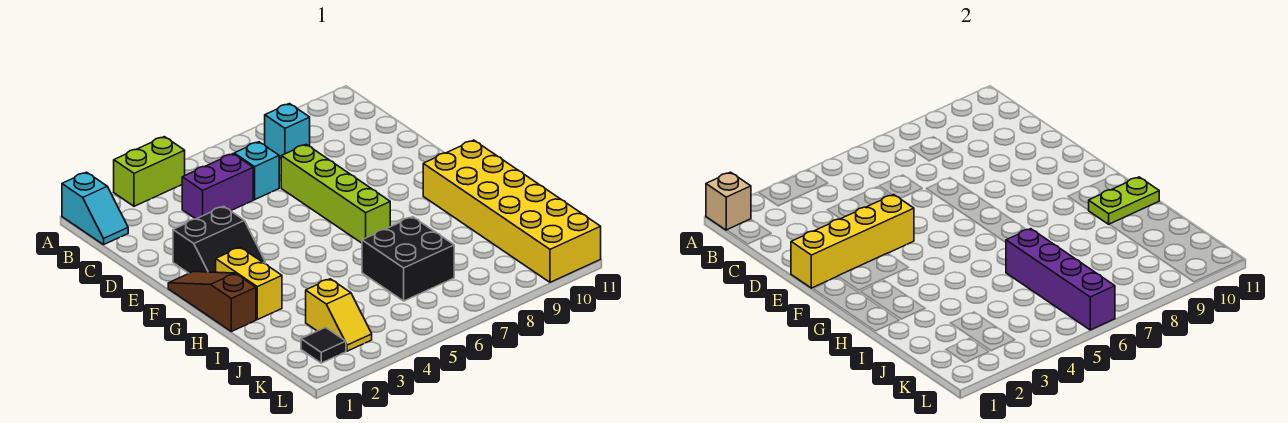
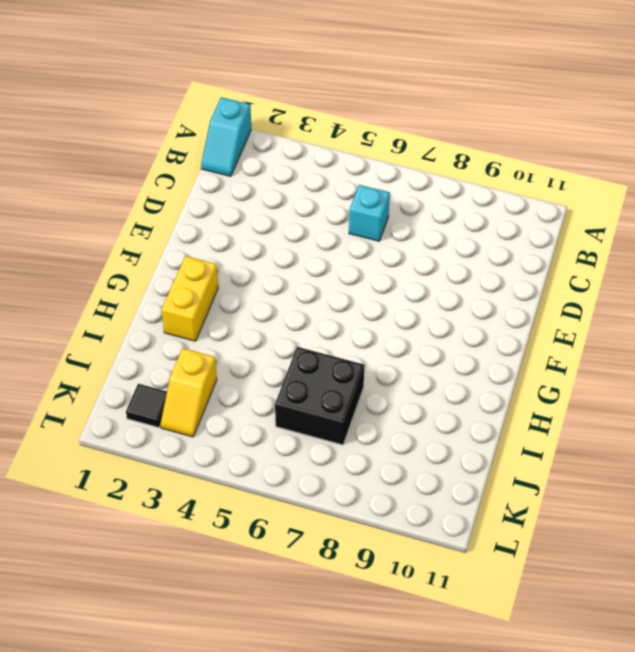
none -> lime 1x2 brick [114,137,185,206]
none -> cyan 1x1 brick [265,104,310,158]
none -> purple 1x2 brick [182,154,253,219]

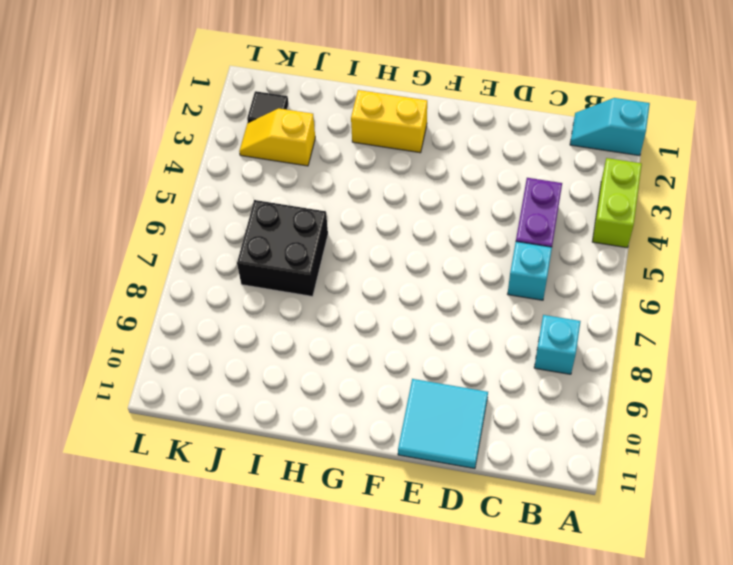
cyan 2x2 tile [398,379,488,469] -> none
none -> lime 1x4 brick [281,144,390,243]
none -> black 2x2 slope [173,206,265,273]
none -> brown 1x3 slope [168,272,256,331]

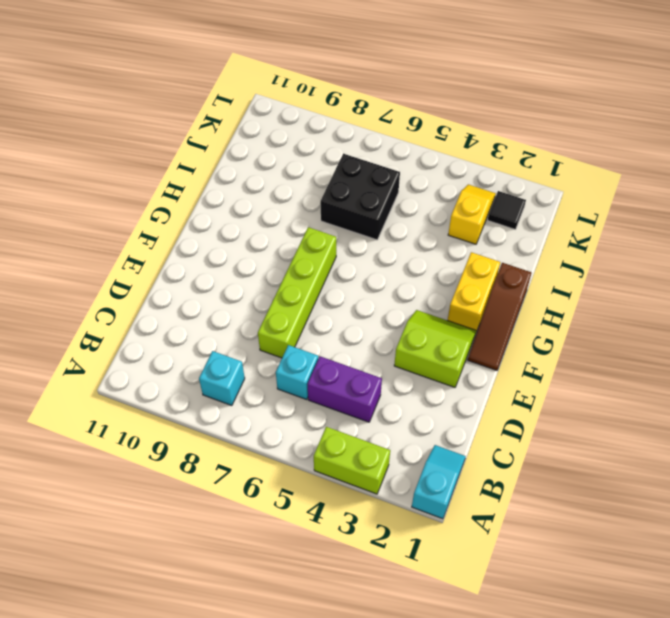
lime 2x2 slope [394,310,476,387] -> black 2x2 slope [173,206,265,273]
none -> yellow 2x6 brick [423,140,601,282]
none -> tan 1x1 brick [706,172,751,230]
none -> yellow 1x4 brick [791,195,914,288]

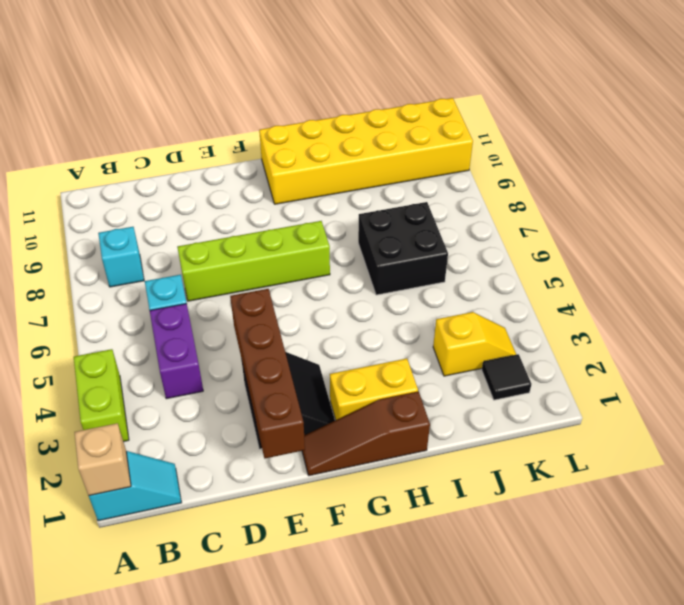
brown 1x4 brick [230,289,305,458] -> yellow 1x4 brick [791,195,914,288]
none -> lime 1x2 plate [1089,177,1159,224]
none -> purple 1x4 brick [1006,229,1115,330]

